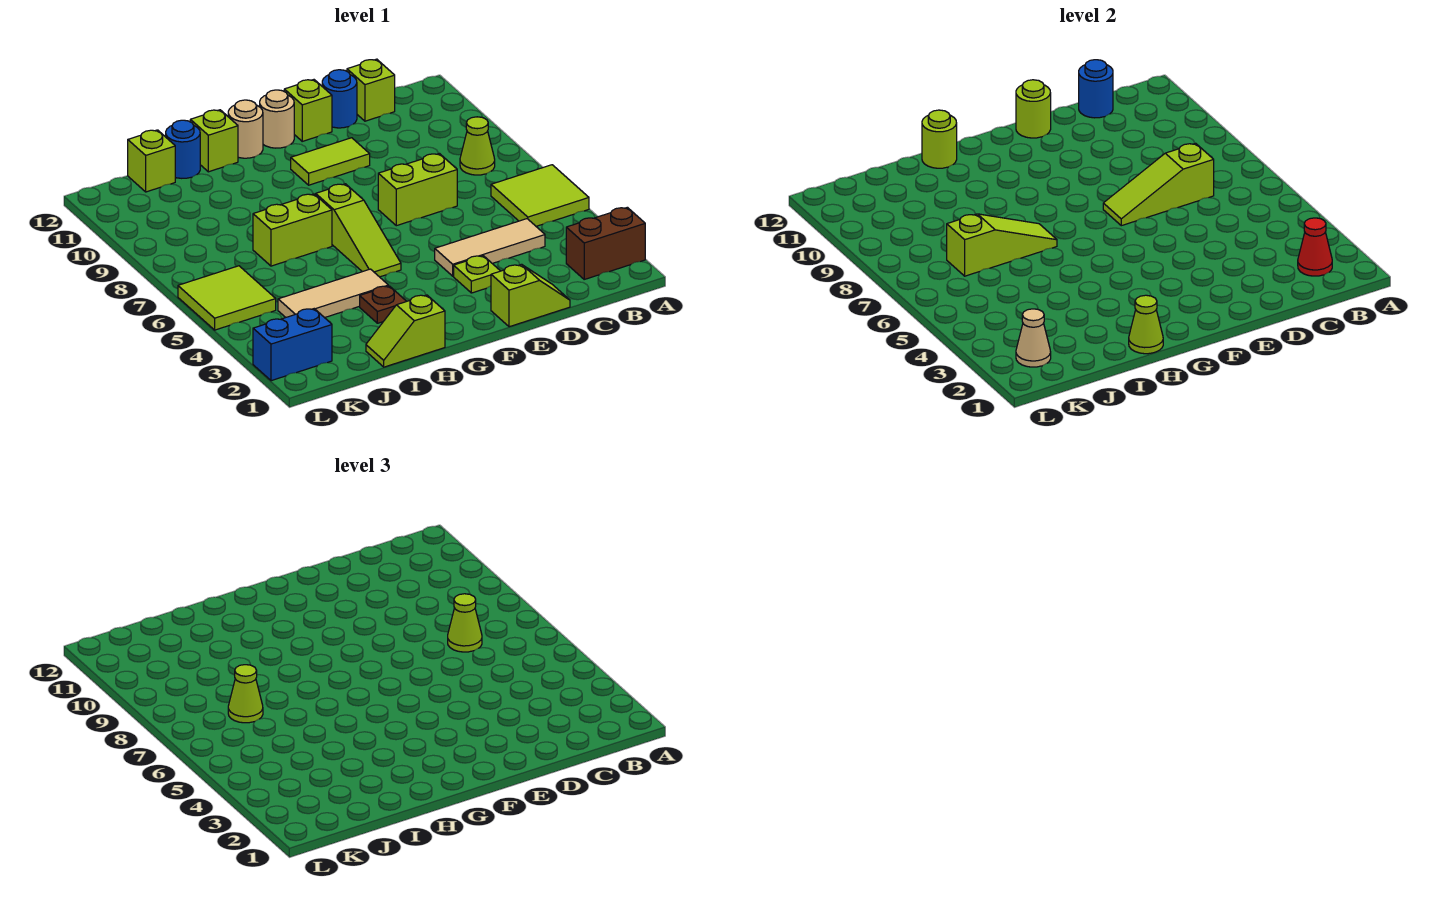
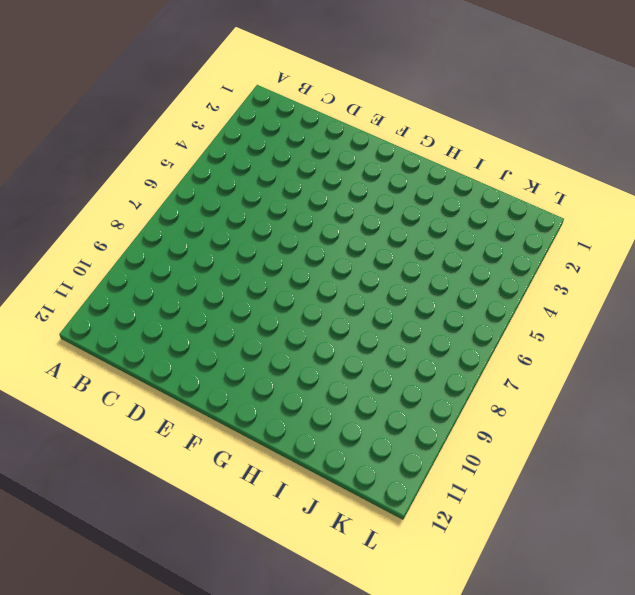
none -> brown 1x2 brick [566,207,645,279]
none -> lime 2x2 tile [491,165,589,226]
none -> lime 1x1 cone [460,117,495,175]
none -> tan 1x3 tile [435,219,545,276]

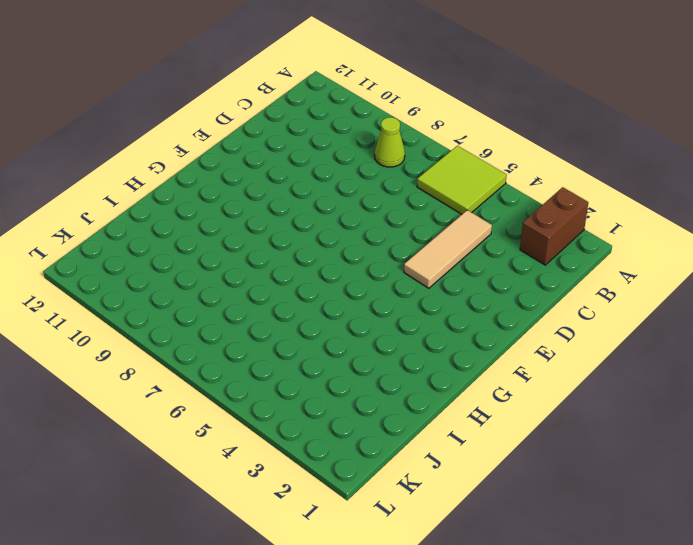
none -> lime 1x1 brick [347,59,395,121]
none -> lime 1x2 slope [491,264,570,327]
none -> lime 1x2 brick [378,154,457,226]
none -> blue 1x1 round brick [322,70,357,128]

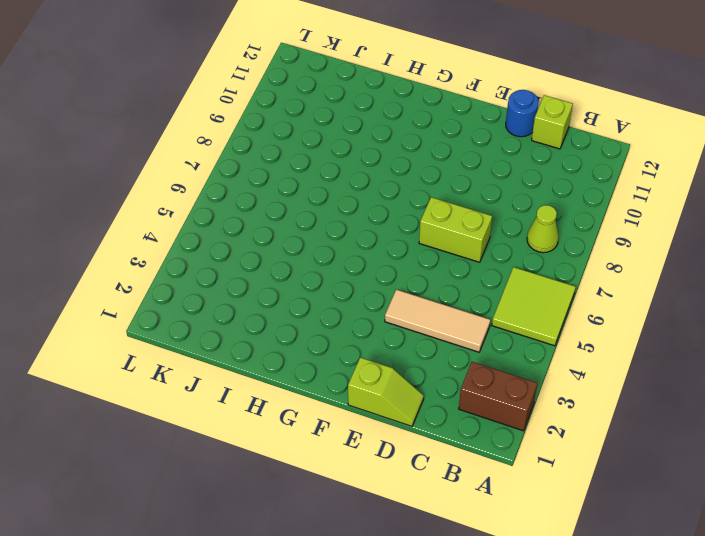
none -> lime 1x1 plate [454,256,500,293]
none -> lime 1x2 tile [291,138,370,185]
none -> lime 1x1 brick [284,80,332,141]
none -> tan 1x1 round brick [260,90,294,148]

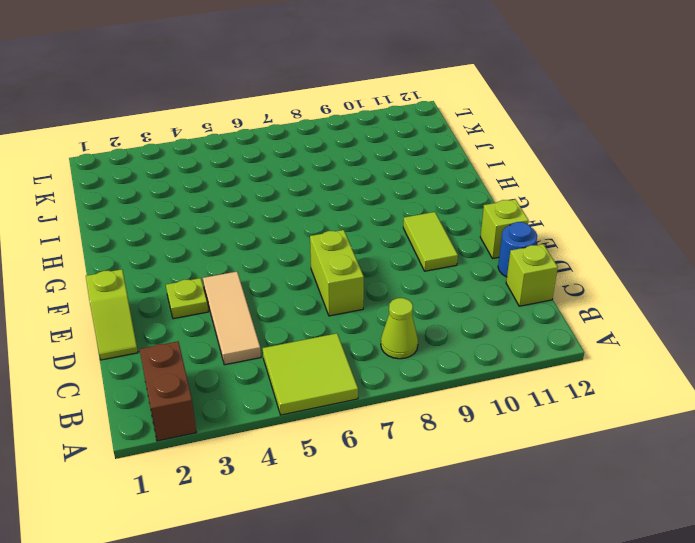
none -> tan 1x1 round brick [260,90,294,148]
none -> lime 1x3 slope [316,184,401,277]
none -> tan 1x1 round brick [228,100,263,158]
none -> lime 1x2 slope [366,295,445,367]

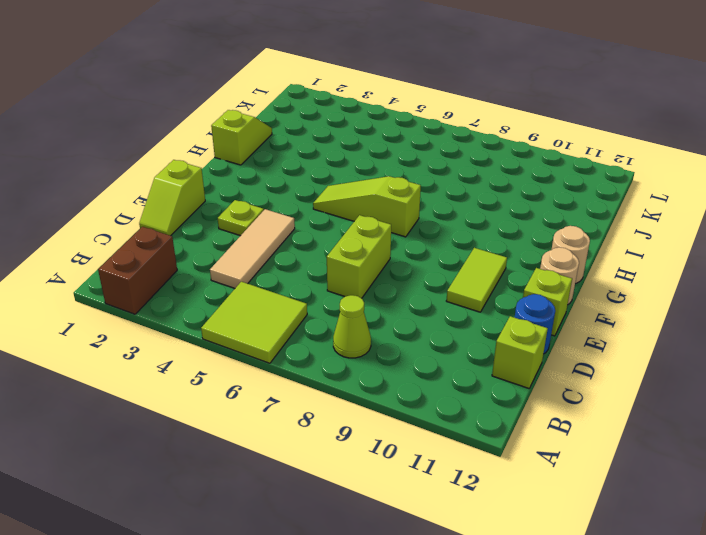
none -> brown 1x1 plate [360,286,406,323]
none -> tan 1x3 tile [278,269,388,318]
none -> lime 1x2 brick [253,194,332,266]
none -> lime 1x1 brick [190,110,238,172]

